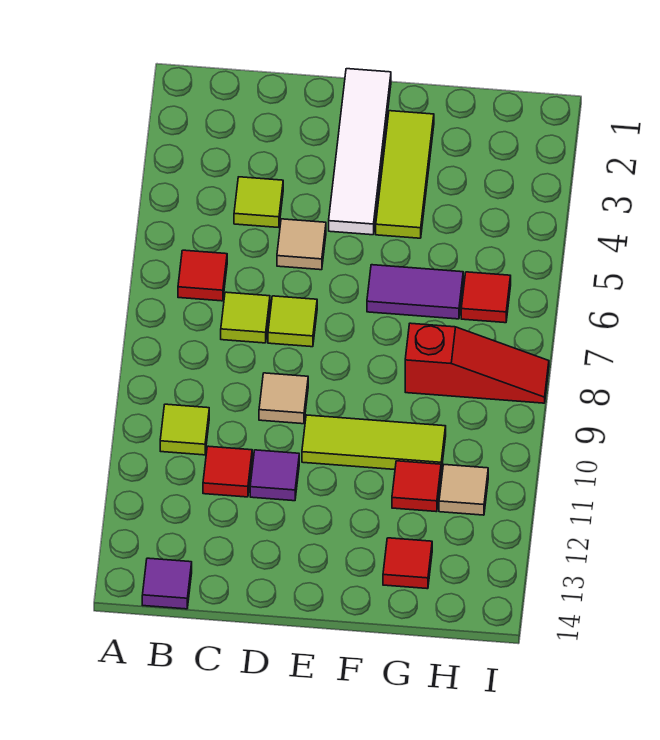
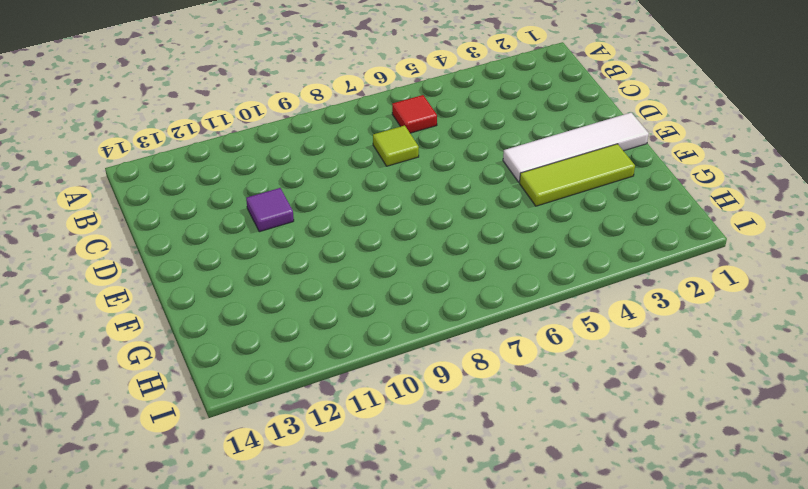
none -> lime 1x1 tile [160,404,209,455]
none -> purple 1x1 tile [142,558,192,609]
none -> lime 1x1 tile [234,177,283,228]

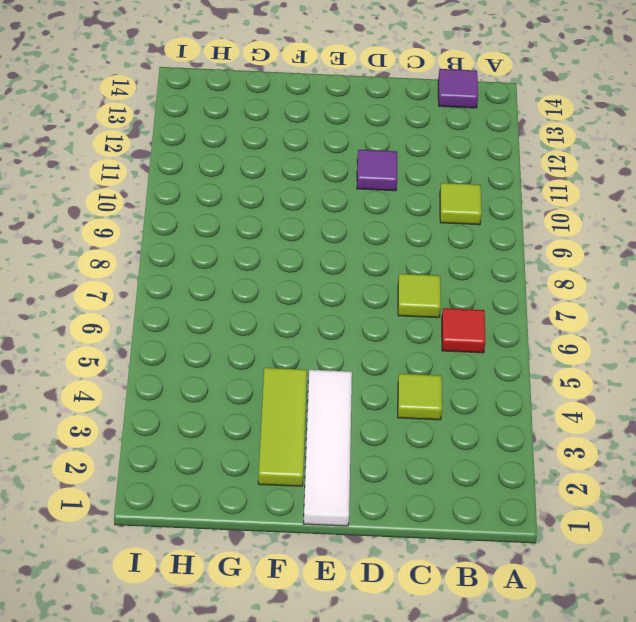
none -> red 1x1 tile [203,446,252,497]
none -> tan 1x1 tile [277,219,326,270]
none -> lime 1x1 tile [268,296,317,347]

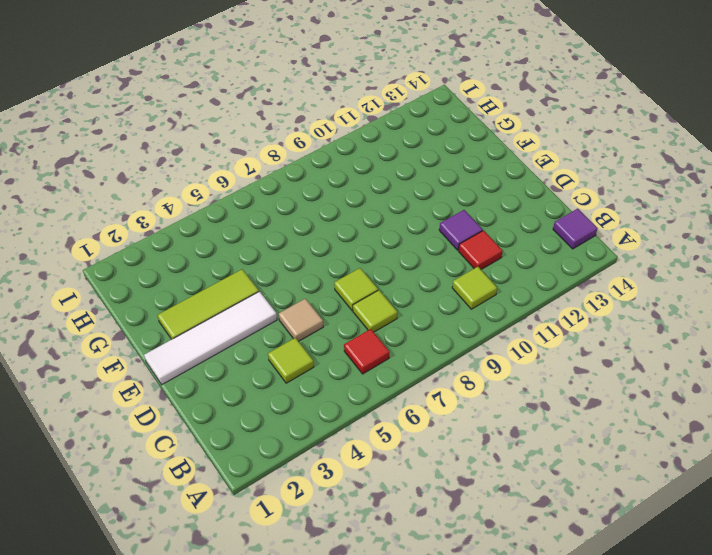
none -> tan 1x1 tile [259,373,308,424]
none -> lime 1x3 tile [302,415,446,471]
none -> purple 1x2 tile [367,265,463,319]

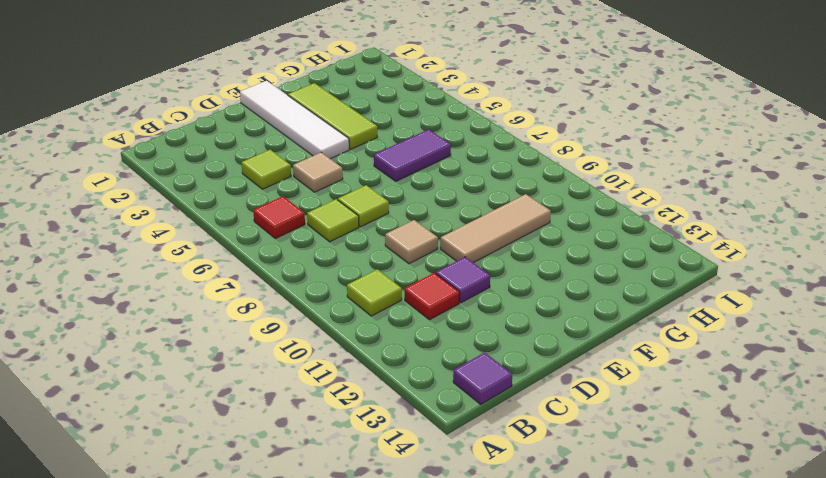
tan 1x3 tile [440,194,551,263] -> lime 1x3 tile [302,415,446,471]
none -> red 1x3 slope [405,323,549,403]
none -> red 1x1 tile [392,461,441,512]
none -> red 1x1 tile [383,538,432,589]

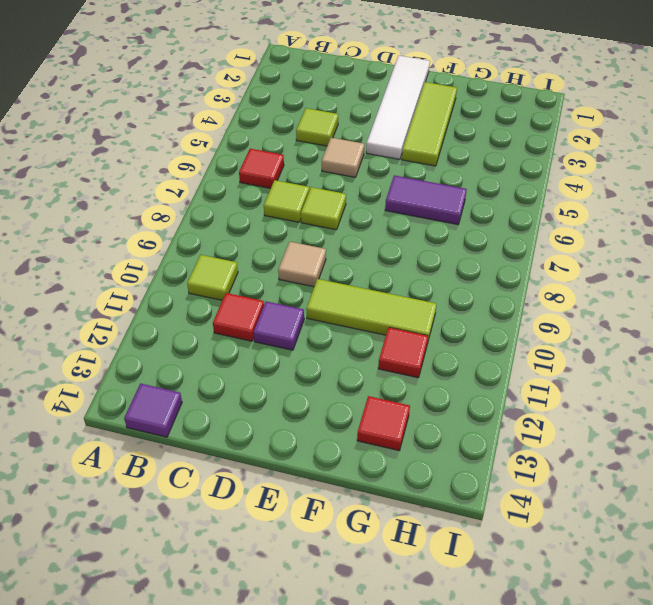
none -> red 1x3 slope [405,323,549,403]
none -> red 1x1 tile [461,272,511,323]
none -> tan 1x1 tile [439,465,488,515]

